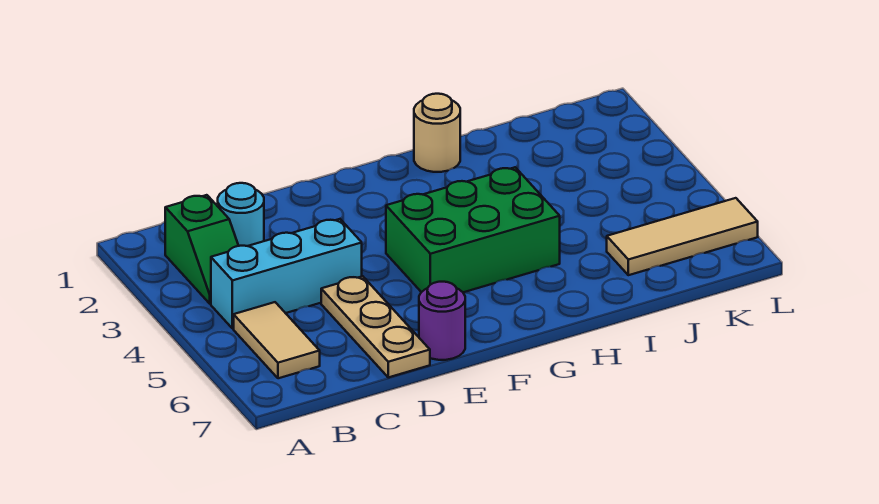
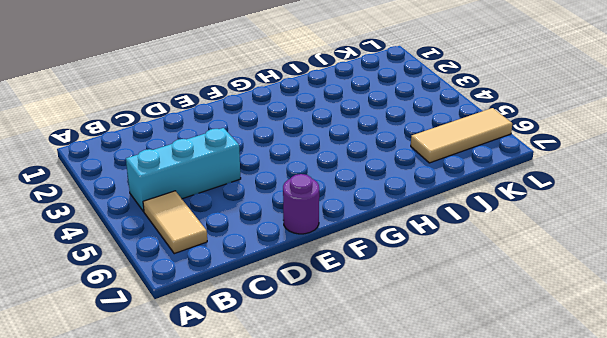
none -> green 1x2 slope [165,195,238,304]
none -> cyan 1x1 round brick [218,183,264,246]

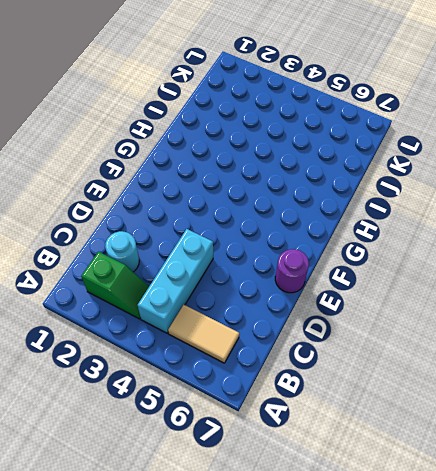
none -> tan 1x3 plate [321,276,430,377]
none -> green 2x3 brick [386,167,560,292]

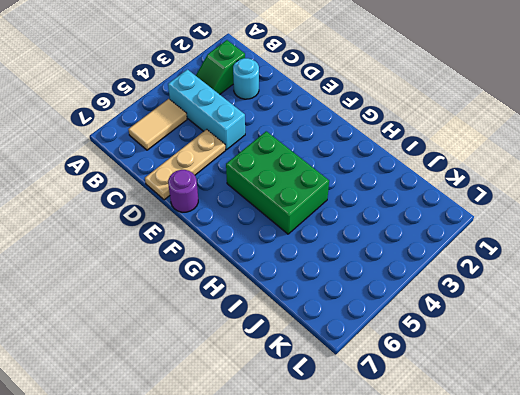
none -> tan 1x1 round brick [414,94,460,172]
none -> tan 1x3 tile [607,198,758,275]

